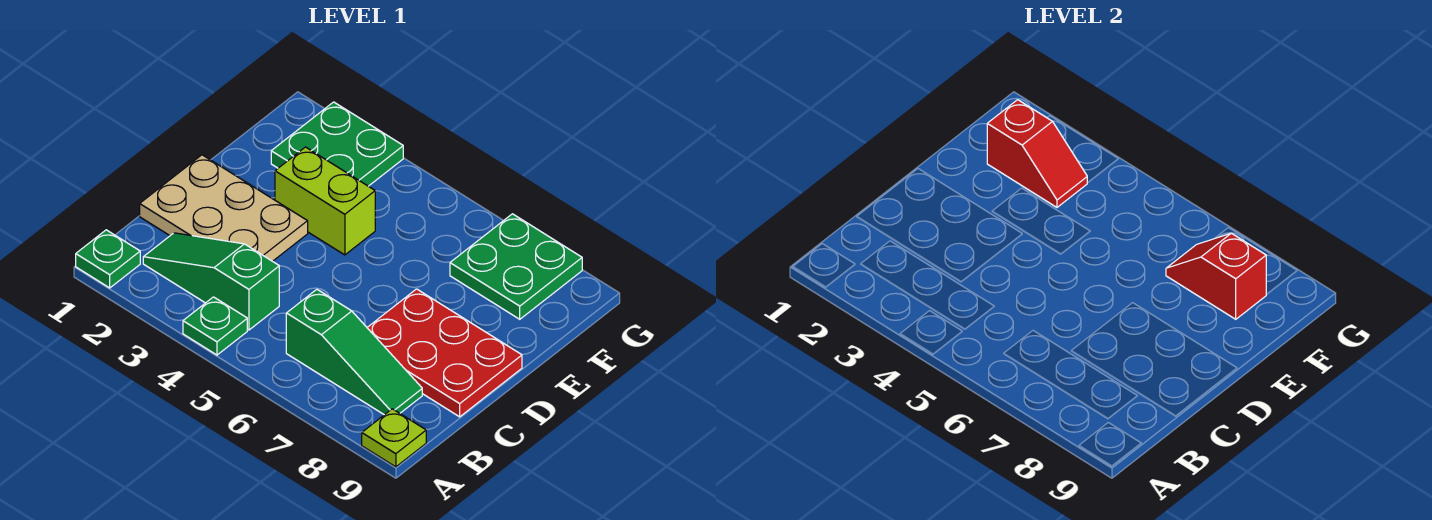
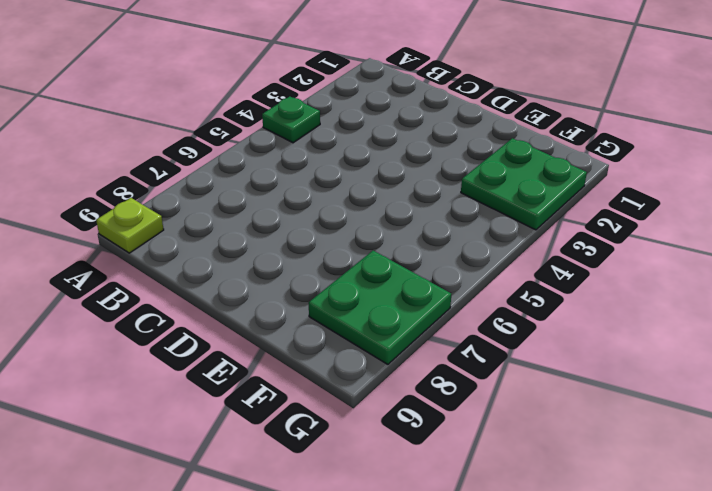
none -> green 1x1 plate [76,230,140,288]
none -> green 1x3 slope [143,233,279,330]
none -> green 1x3 slope [286,289,422,415]

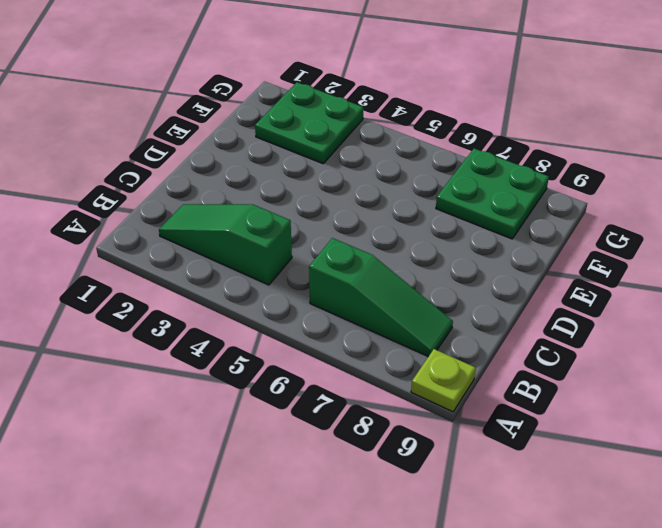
none -> green 1x1 plate [76,230,140,288]
none -> green 1x1 plate [183,297,247,355]
none -> tan 2x3 plate [140,155,308,261]

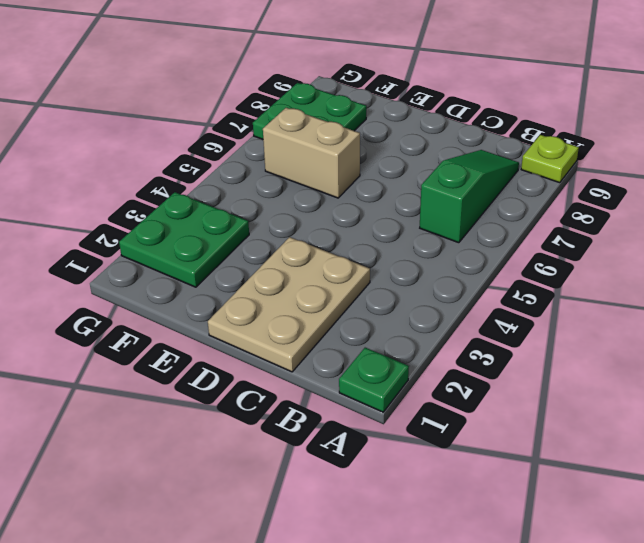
tan 1x2 brick [263,108,360,198] -> none
none -> green 1x1 plate [183,297,247,355]
none -> green 1x3 slope [143,233,279,330]
none -> red 2x3 plate [367,289,522,417]

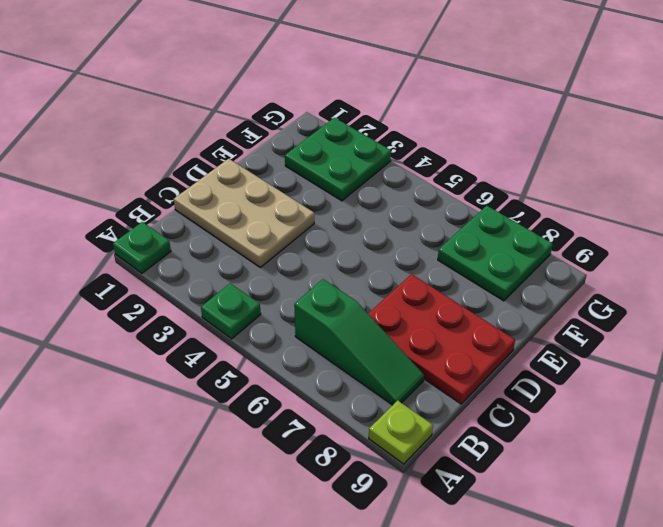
none -> green 1x3 slope [143,233,279,330]
none -> lime 1x2 brick [275,147,375,255]
none -> red 1x2 slope [987,100,1087,207]

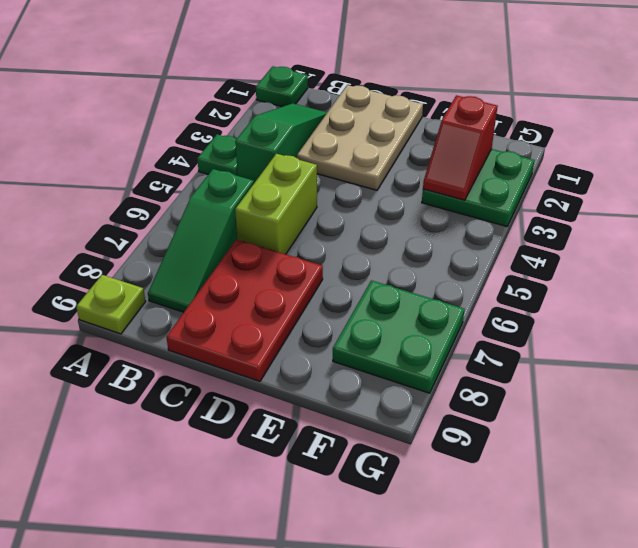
lime 1x2 brick [235,154,317,254] -> lime 1x2 brick moved to [275,147,375,255]
none -> red 1x2 slope [1166,233,1266,319]

